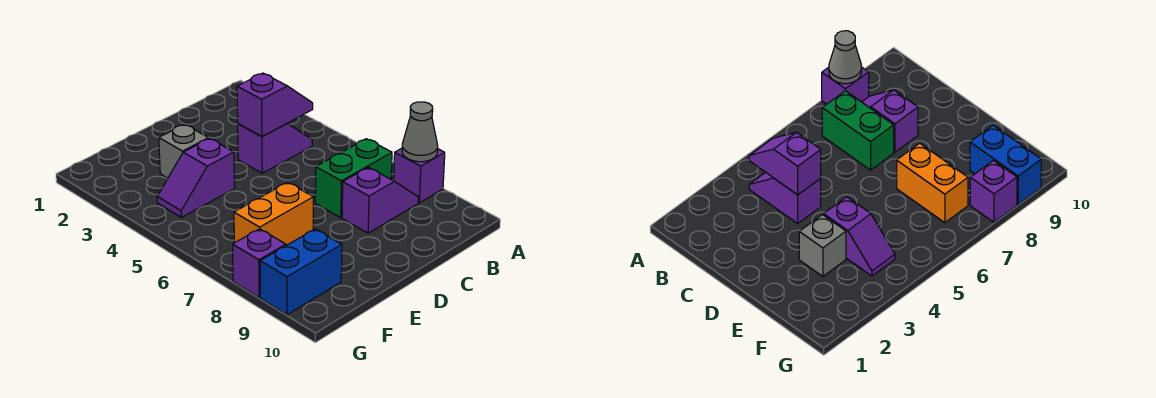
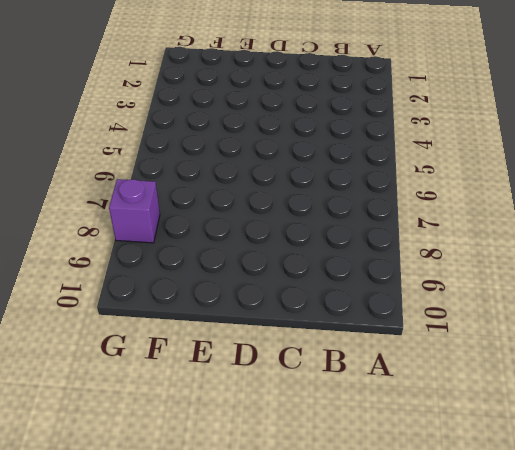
none -> purple 1x1 brick [393,148,445,203]
none -> purple 1x2 slope [238,123,312,173]

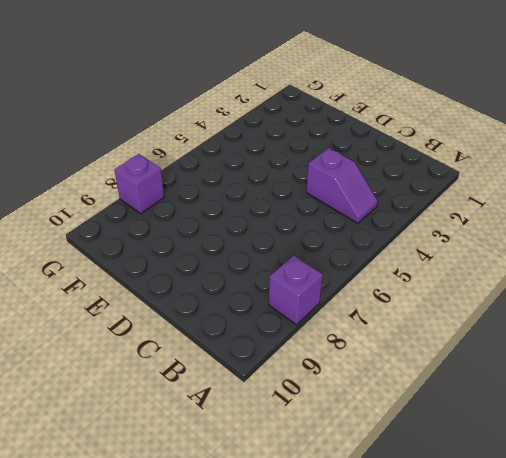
none -> green 1x2 brick [315,139,392,218]
none -> purple 1x2 slope [342,167,418,233]

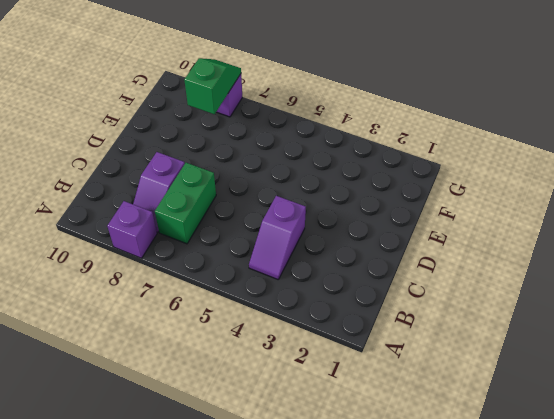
green 1x2 slope [184,58,241,114] -> none
none -> grey 1x1 brick [159,124,209,178]
none -> purple 1x2 slope [157,138,235,217]

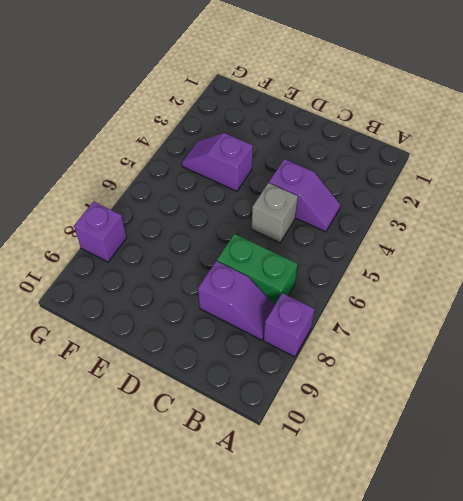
grey 1x1 brick [252,183,298,243] -> grey 1x1 brick moved to [159,124,209,178]
none -> orange 1x2 brick [234,182,313,245]
none -> blue 1x2 brick [260,229,342,315]

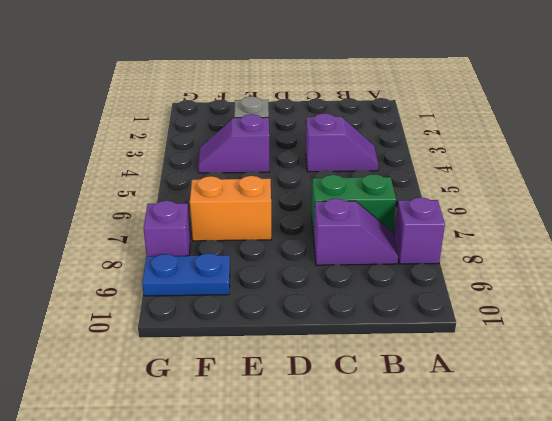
blue 1x2 plate [142,253,230,296] -> blue 1x2 brick [260,229,342,315]
none -> grey 1x1 cone [402,102,438,162]
none -> purple 1x2 slope [237,73,313,137]

